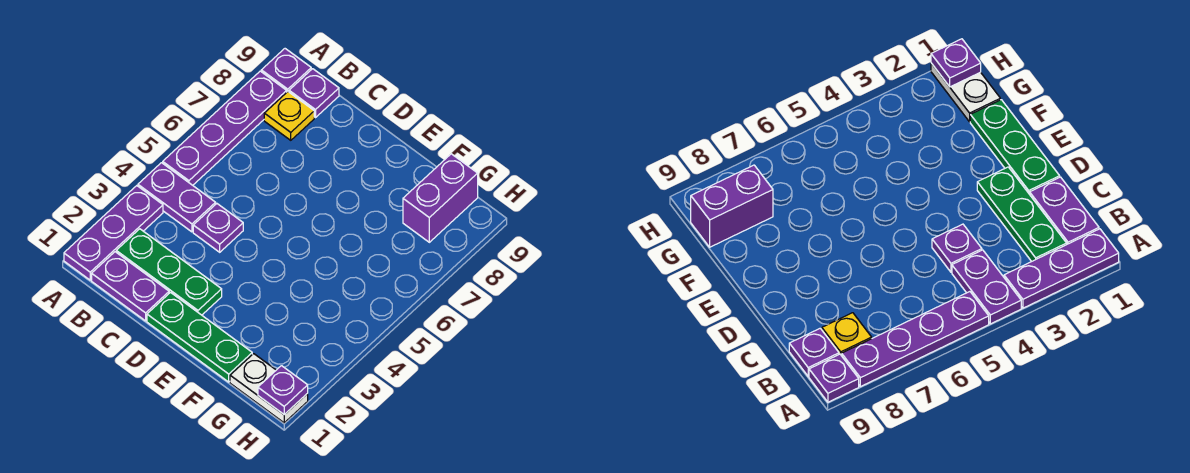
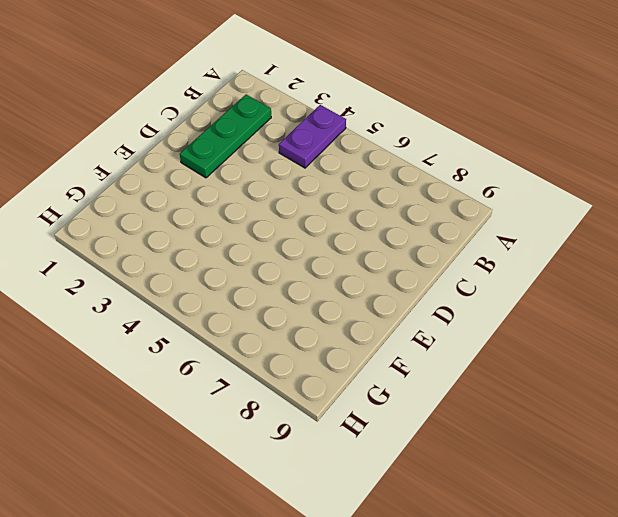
none -> purple 1x3 plate [64,186,163,280]
none -> purple 1x4 plate [163,71,287,185]
none -> purple 1x1 plate [261,49,311,92]

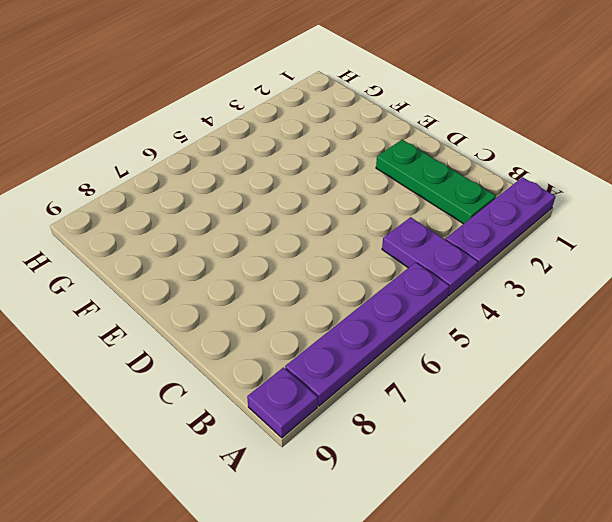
none -> purple 1x2 plate [92,252,169,321]
none -> yellow 1x1 plate [264,92,314,140]
none -> purple 1x1 plate [289,69,339,118]

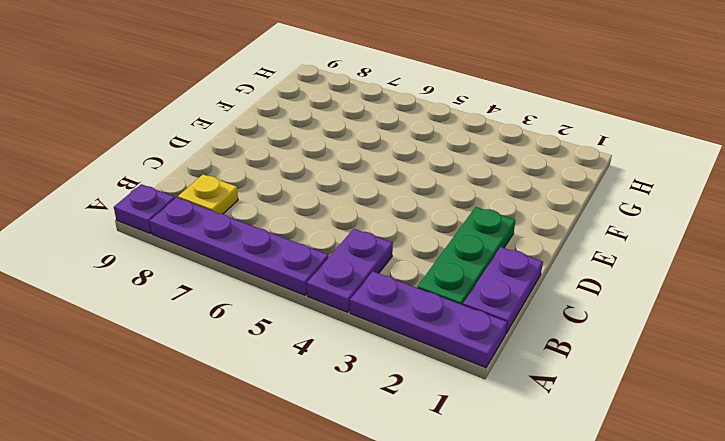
none -> purple 1x1 plate [289,69,339,118]
none -> purple 1x1 plate [193,204,243,252]
none -> green 1x3 plate [147,293,252,382]

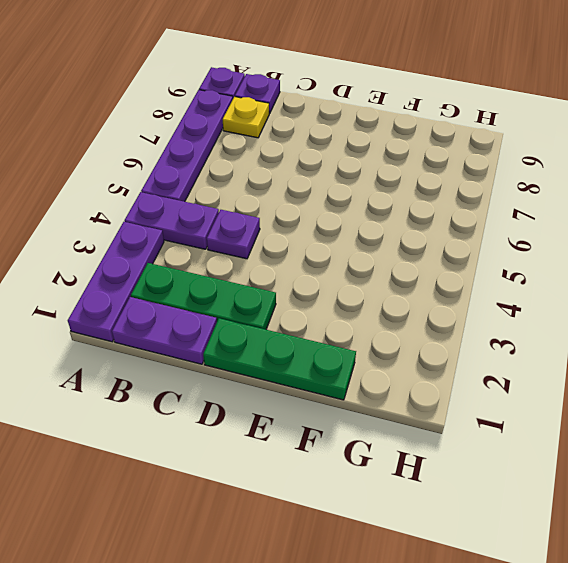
none -> white 1x2 plate [230,354,308,423]
none -> purple 1x2 brick [403,154,478,242]
none -> purple 1x1 plate [258,366,308,415]

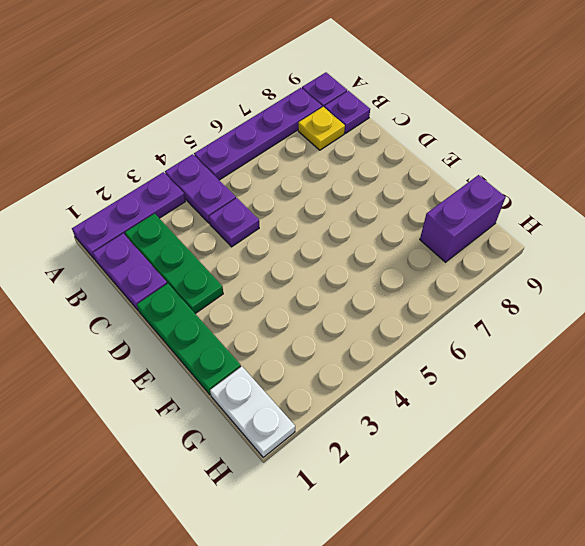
none -> purple 1x1 plate [258,366,308,415]

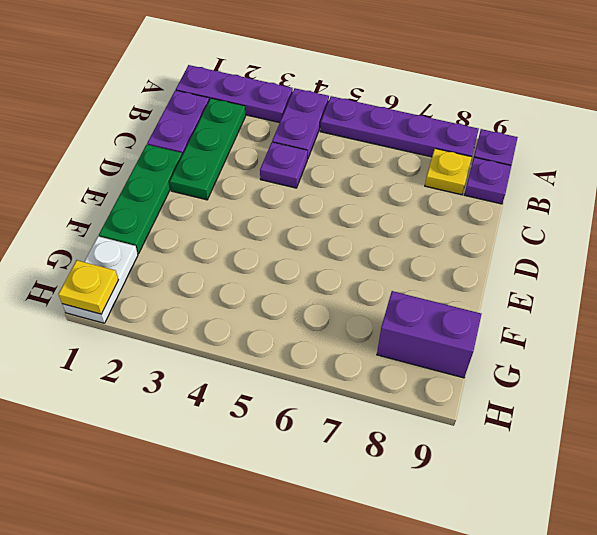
yellow 1x1 plate [58,260,118,314] -> purple 1x1 plate [258,366,308,415]

